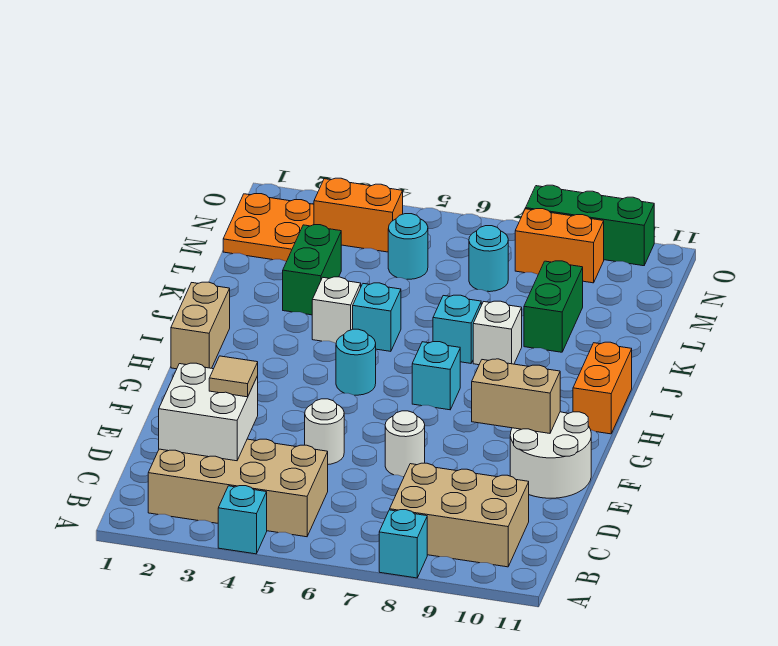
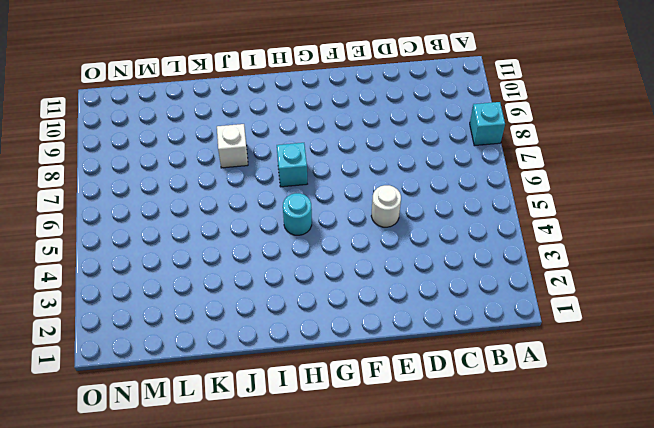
none -> cyan 1x1 brick [218,486,267,554]
none -> tan 2x4 brick [148,439,328,537]
none -> tan 2x3 brick [390,463,529,567]

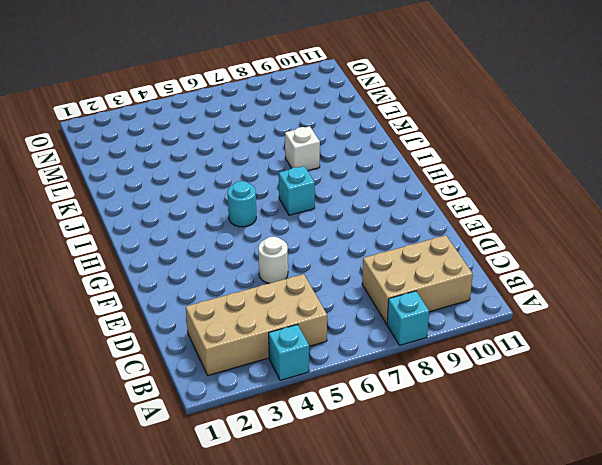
none -> white 1x1 round brick [385,411,425,477]
none -> white 2x2 round brick [510,412,591,498]
none -> tan 1x2 brick [171,282,230,369]

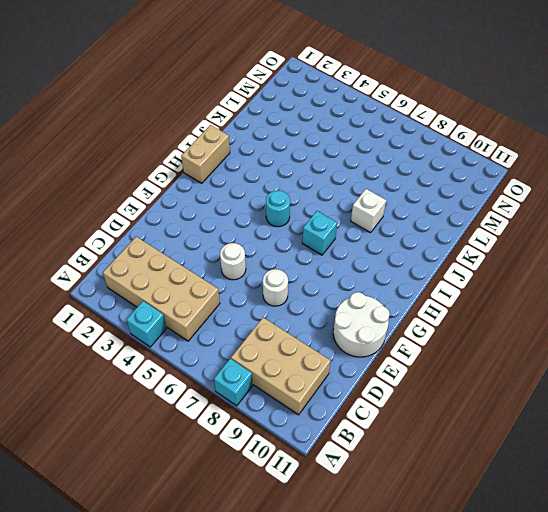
none -> orange 1x2 brick [573,342,632,434]
none -> white 1x1 brick [312,277,361,343]
none -> cyan 1x1 brick [353,283,401,351]

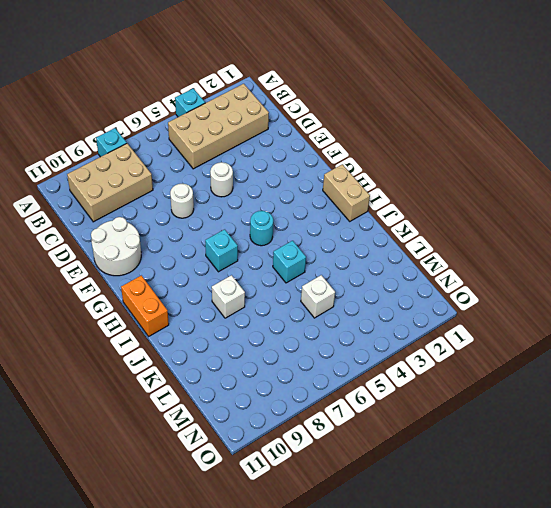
white 1x1 brick [301,275,335,318] -> white 1x1 brick moved to [312,277,361,343]
none -> cyan 1x1 brick [433,295,481,363]
none -> green 1x2 brick [283,225,341,315]
none -> green 1x2 brick [524,261,583,352]

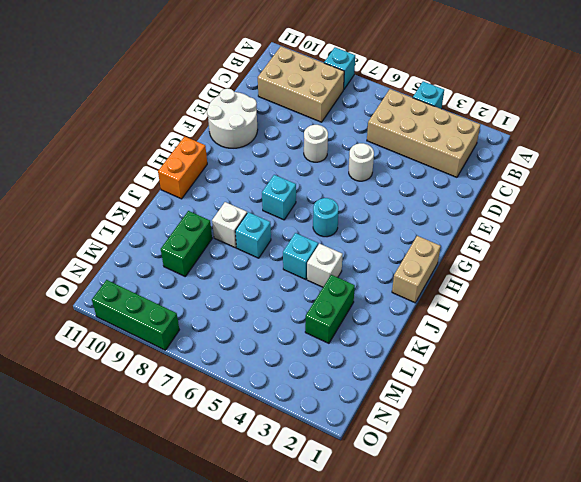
none -> orange 2x2 plate [223,194,314,262]
none -> cyan 1x1 round brick [388,214,428,279]
none -> cyan 1x1 round brick [469,226,508,292]

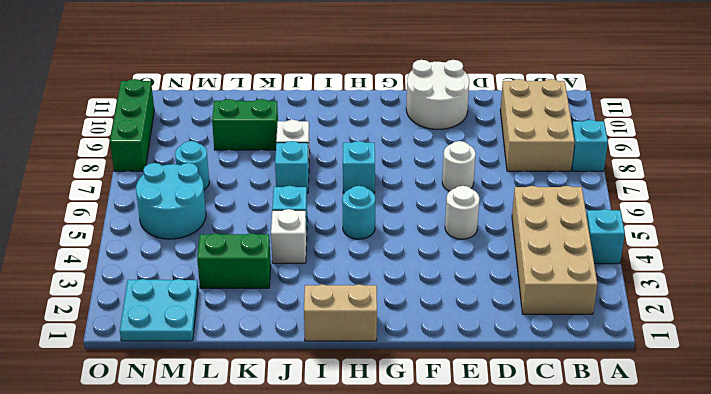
cyan 2x2 plate [120,279,198,341] -> orange 2x2 plate [223,194,314,262]
cyan 2x2 round brick [136,163,206,239] -> cyan 1x1 round brick [388,214,428,279]
none -> orange 1x2 brick [573,342,632,434]
none -> orange 1x2 brick [314,178,403,252]
none -> orange 1x2 brick [515,209,604,283]

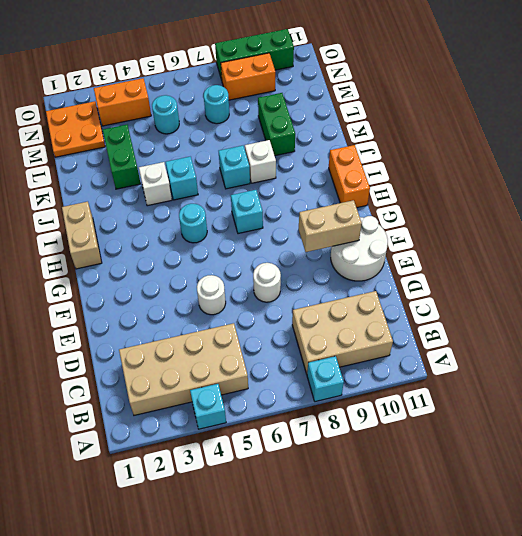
none -> white 2x2 brick [159,363,258,461]
none -> tan 1x1 tile [209,356,258,397]

